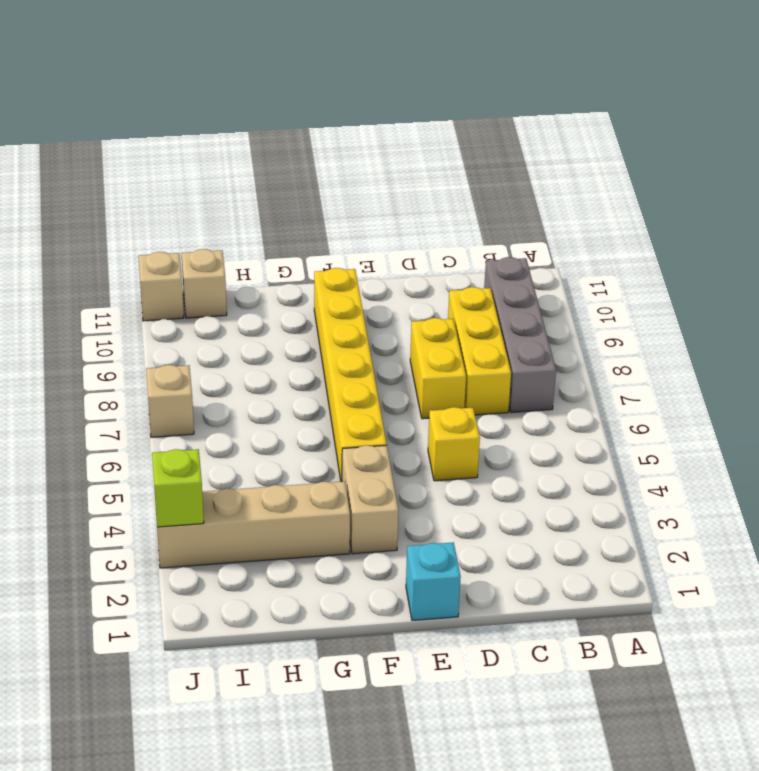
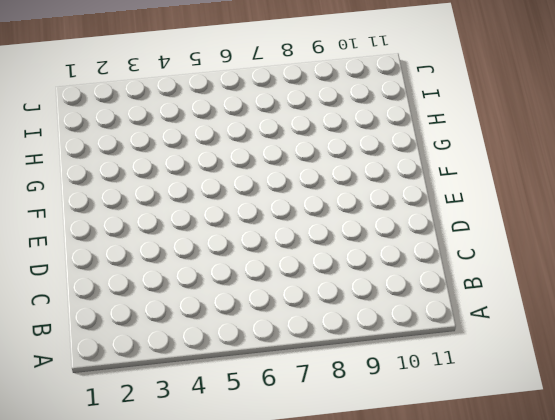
none -> grey 1x4 brick [484,257,556,412]
none -> yellow 1x3 brick [448,287,511,415]
none -> yellow 1x1 brick [428,407,480,481]

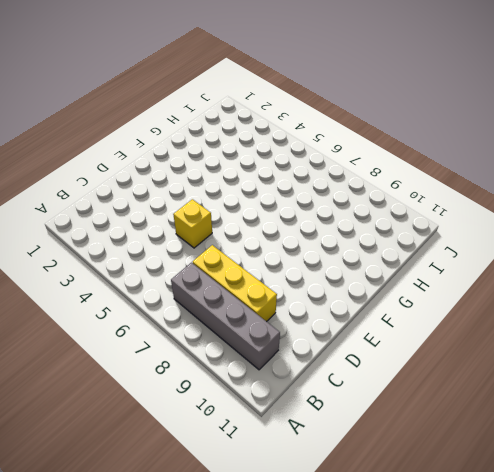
none -> yellow 1x2 brick [410,318,466,419]
none -> cyan 1x1 brick [406,542,461,620]
none -> tan 1x2 brick [342,445,398,554]

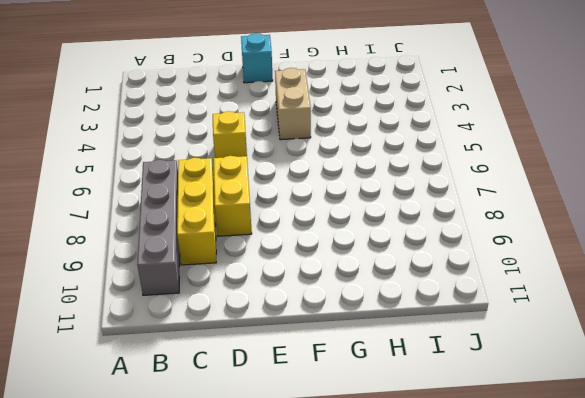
none -> yellow 1x6 brick [314,268,387,482]
none -> tan 1x4 brick [156,481,350,568]
none -> tan 1x1 brick [182,249,227,318]

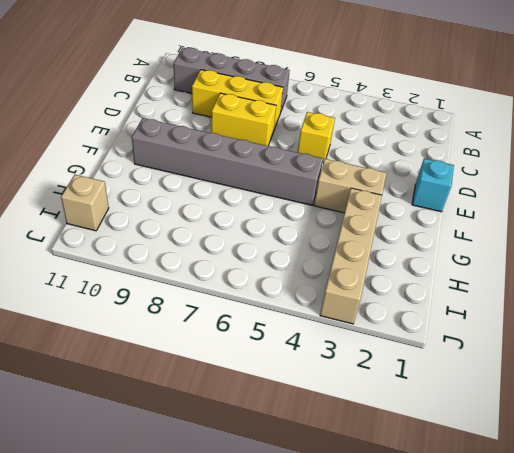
grey 1x6 brick [132,118,323,205] -> yellow 1x6 brick [314,268,387,482]
none -> tan 1x1 brick [146,365,194,437]
none -> tan 1x1 brick [138,252,184,321]
none -> lime 1x1 brick [152,449,204,527]

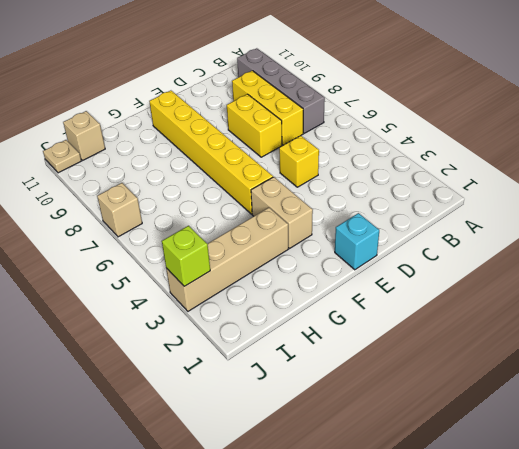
tan 1x1 plate [43,140,81,173] -> tan 1x1 brick [138,252,184,321]

